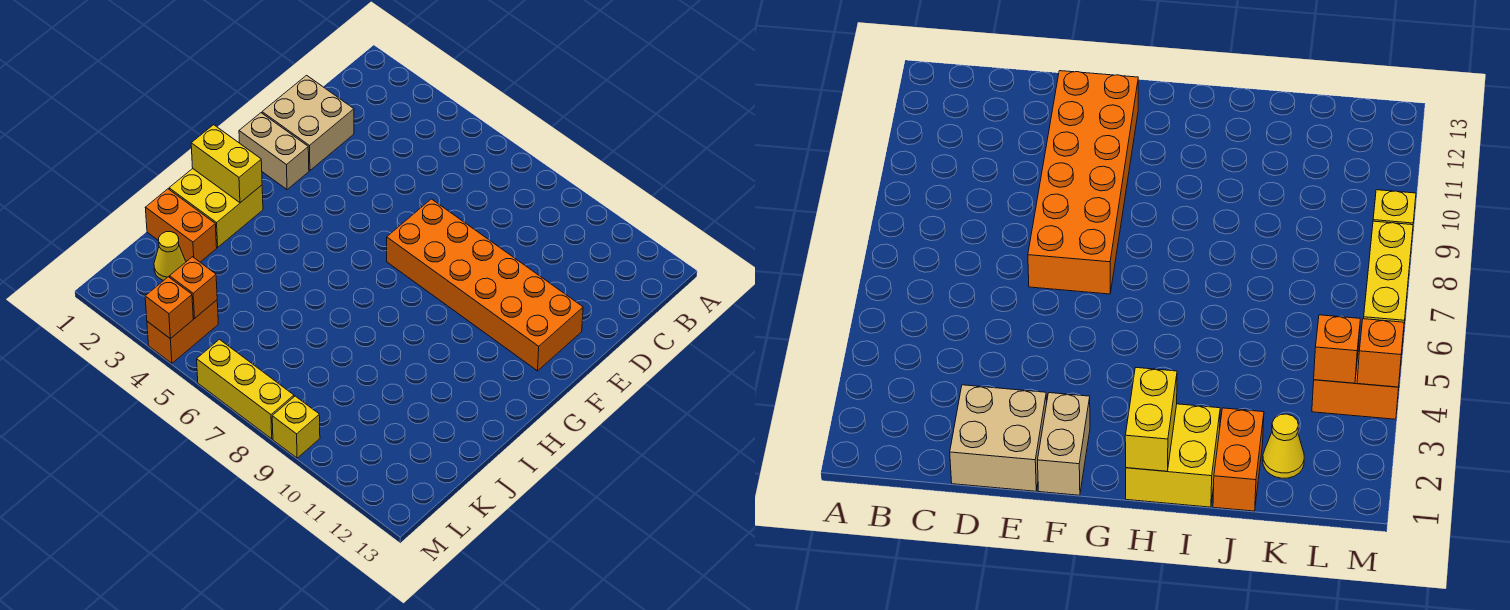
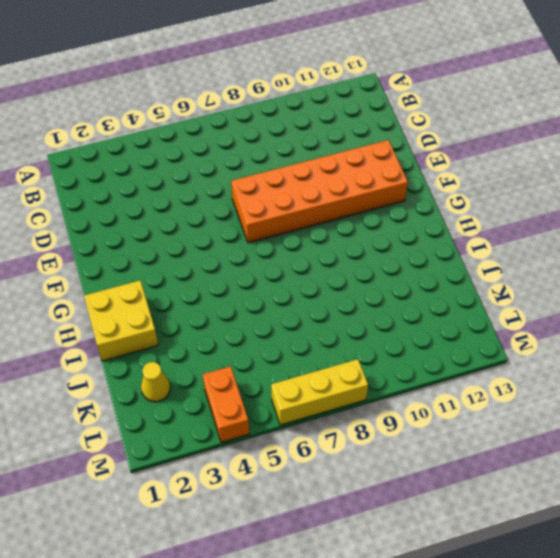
none -> tan 2x2 brick [262,75,354,170]
none -> tan 1x2 brick [239,113,309,190]
none -> orange 1x2 brick [145,189,217,262]

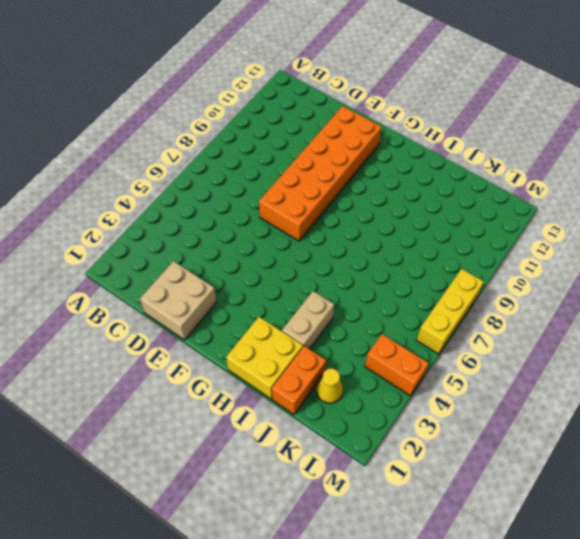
tan 1x2 brick [282,291,334,349] -> tan 1x2 brick moved to [239,113,309,190]
none -> yellow 1x1 brick [272,396,320,458]
none -> yellow 1x2 brick [191,125,262,203]
none -> orange 1x1 brick [170,257,217,318]

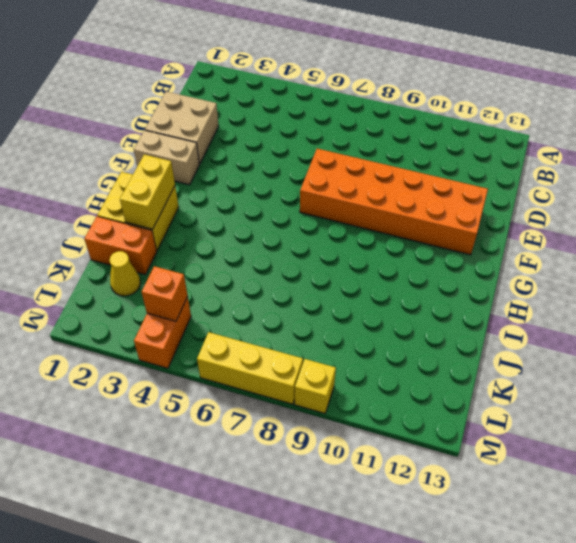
yellow 1x2 brick [120,155,175,229] -> yellow 1x2 brick turned to [191,125,262,203]
none -> orange 1x1 brick [145,277,193,339]

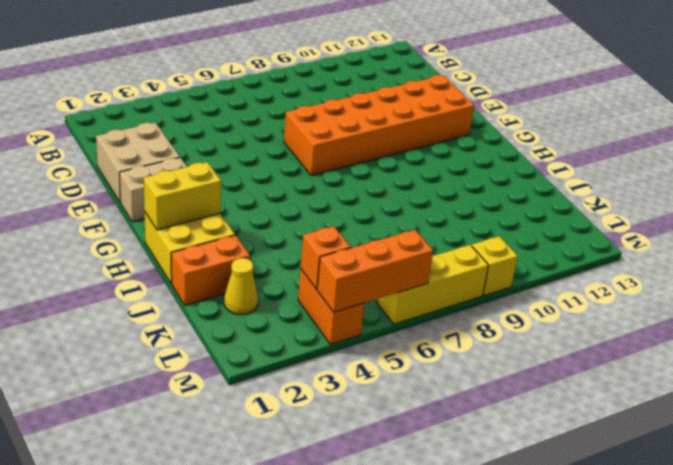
orange 1x3 brick [317,230,433,312] -> orange 1x1 brick [145,277,193,339]

